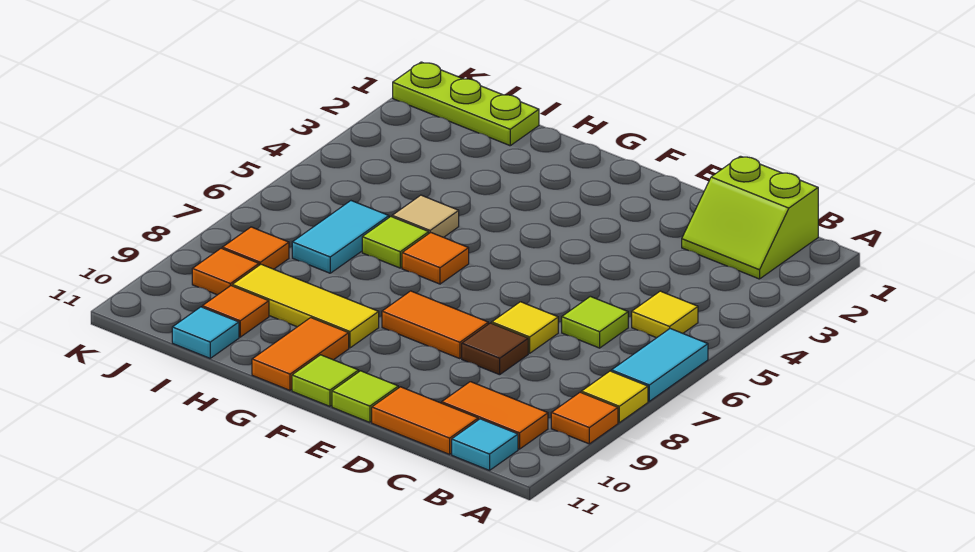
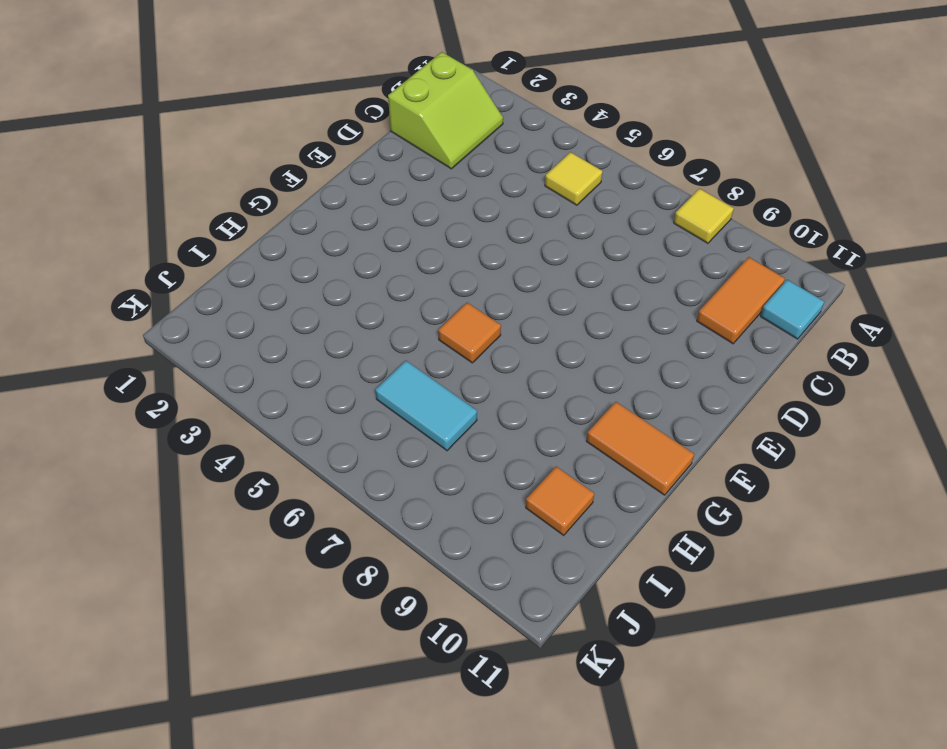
none -> cyan 1x2 tile [611,329,708,401]
none -> orange 1x1 tile [551,392,618,444]
none -> lime 1x1 tile [562,296,628,348]

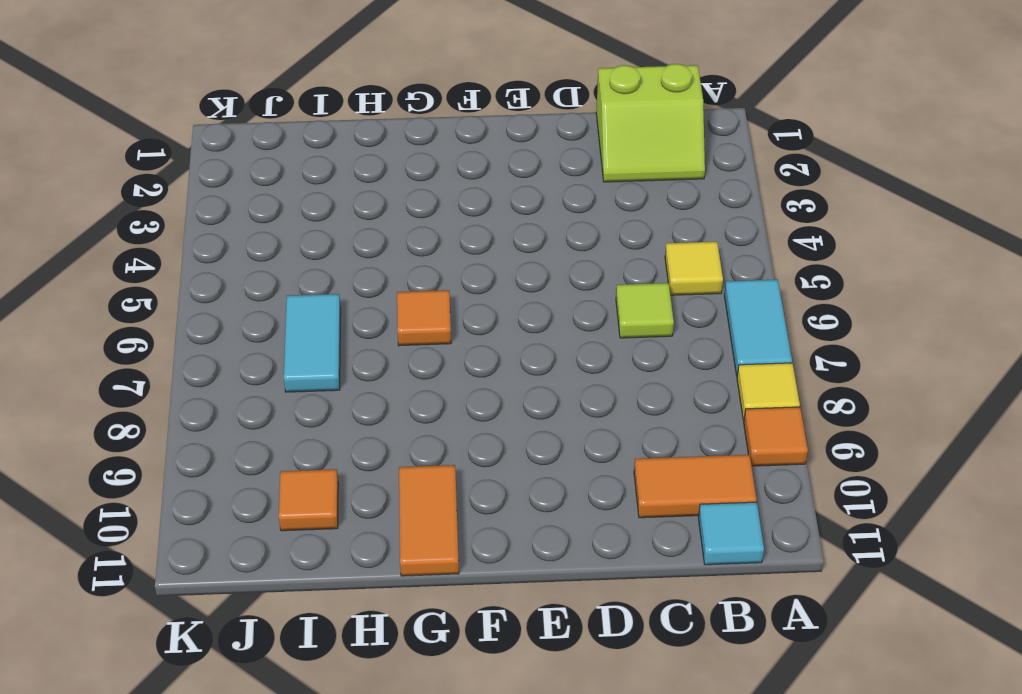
none -> orange 1x2 tile [372,387,478,454]
none -> yellow 1x1 tile [492,302,558,353]
none -> brown 1x1 tile [462,323,528,375]

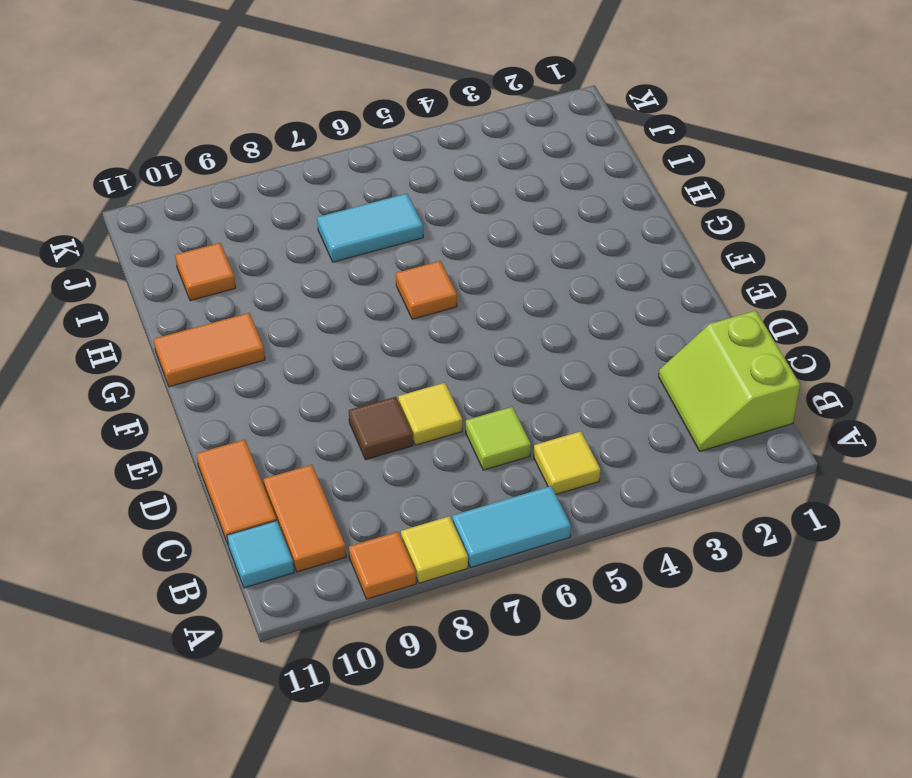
none -> orange 1x2 tile [382,291,488,359]
none -> lime 1x1 tile [332,371,398,422]
none -> lime 1x1 tile [292,355,359,406]

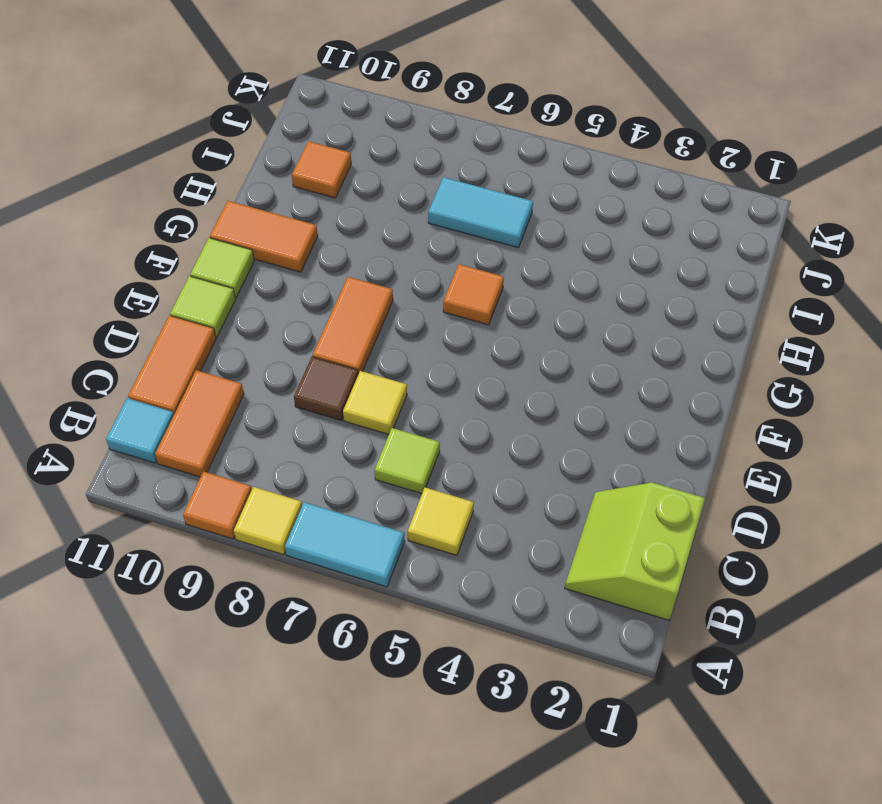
none -> yellow 1x3 tile [232,264,379,348]
none -> tan 1x1 tile [392,195,459,237]
none -> lime 1x1 tile [362,217,429,268]

